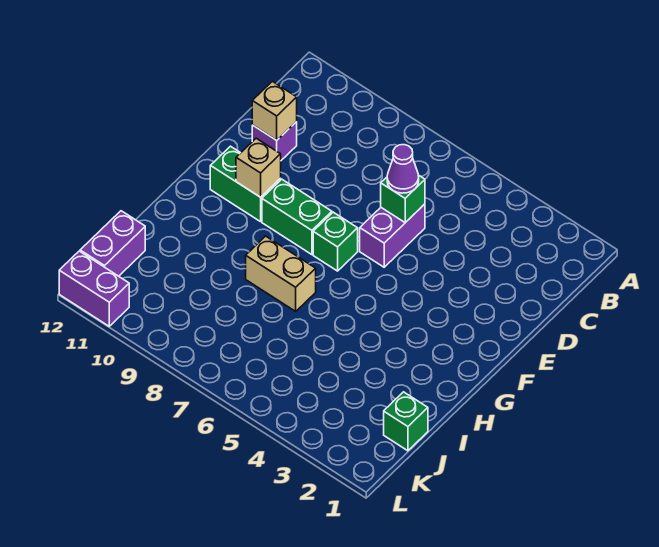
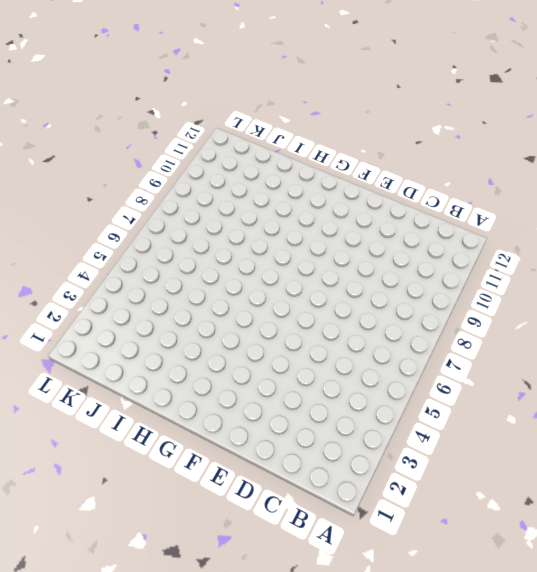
none -> purple 1x2 brick [360,204,425,267]
none -> purple 1x1 brick [252,122,297,160]
none -> green 1x1 brick [313,212,358,271]

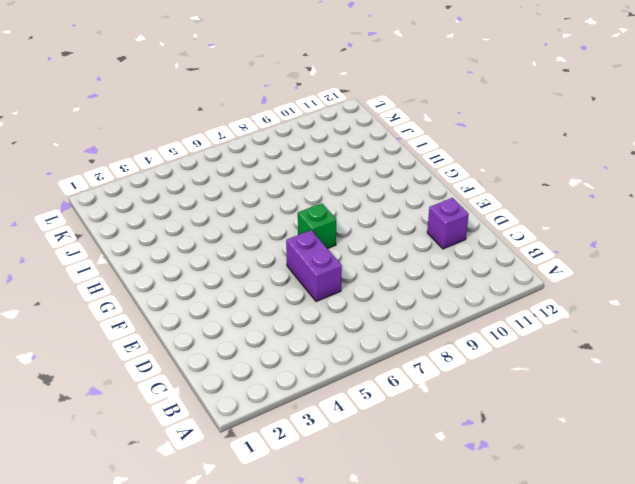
none -> green 1x2 brick [262,179,332,255]
none -> green 1x2 brick [210,146,281,222]
none -> tan 1x2 brick [246,236,316,311]

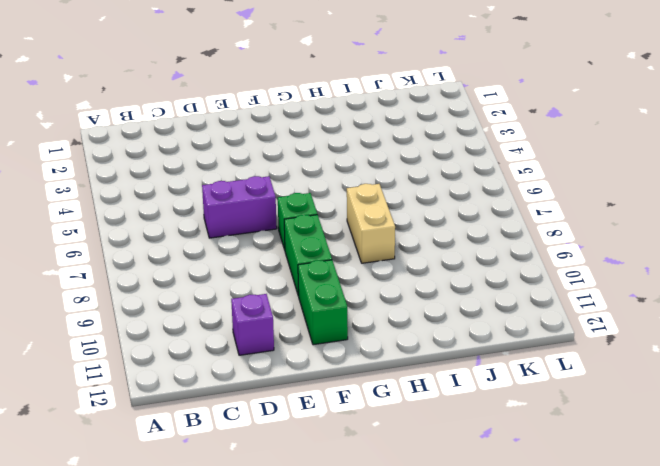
none -> green 1x1 brick [384,392,428,451]
none -> purple 1x2 brick [80,211,145,276]
none -> purple 1x2 brick [59,251,129,326]

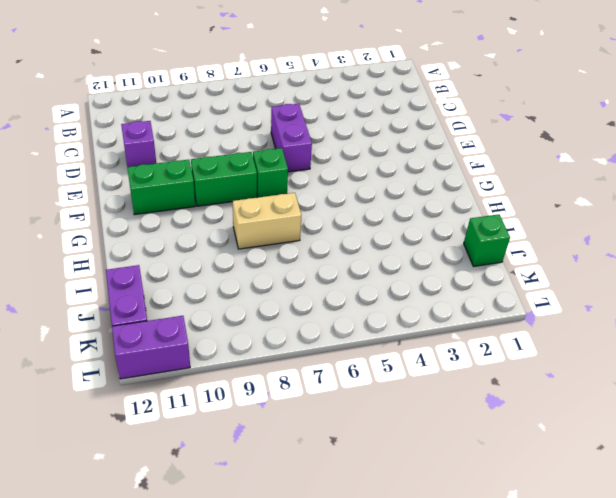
none -> green 1x1 brick [381,175,425,223]
none -> tan 1x1 brick [252,81,297,140]
none -> tan 1x1 brick [236,138,281,197]

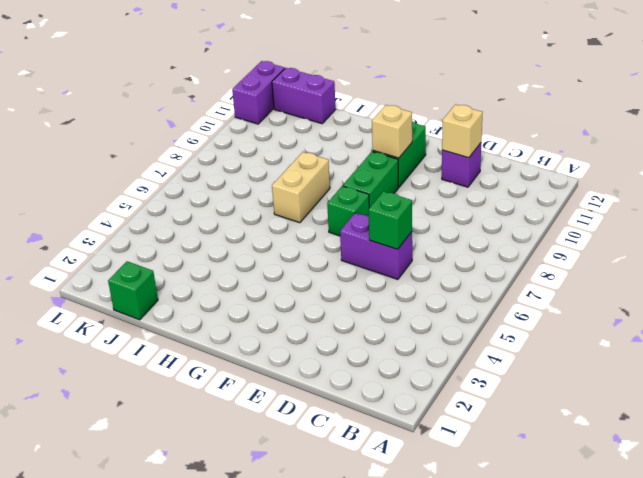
none -> purple 1x1 cone [387,145,419,193]

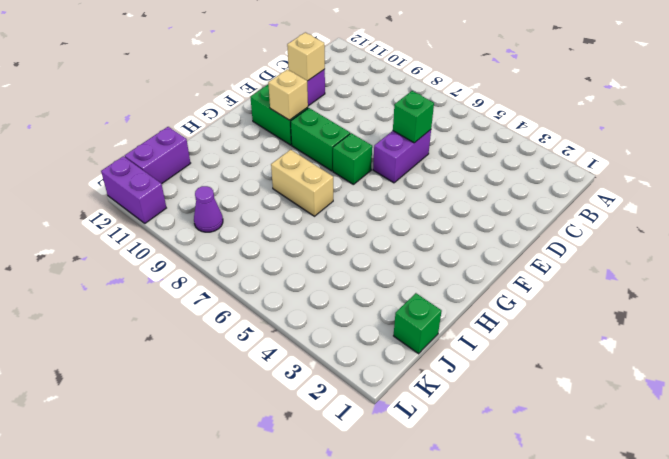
purple 1x1 cone [194,186,223,232] -> purple 1x1 cone moved to [387,145,419,193]

